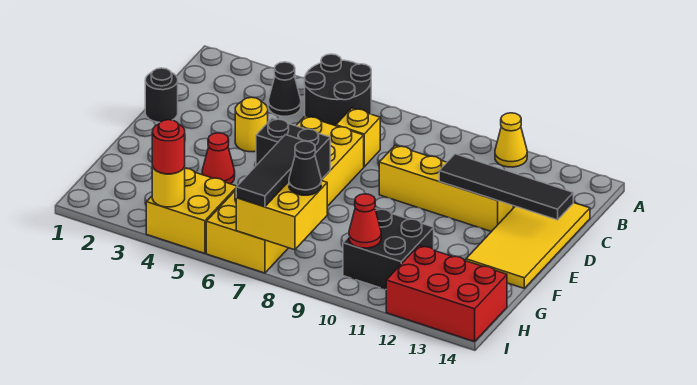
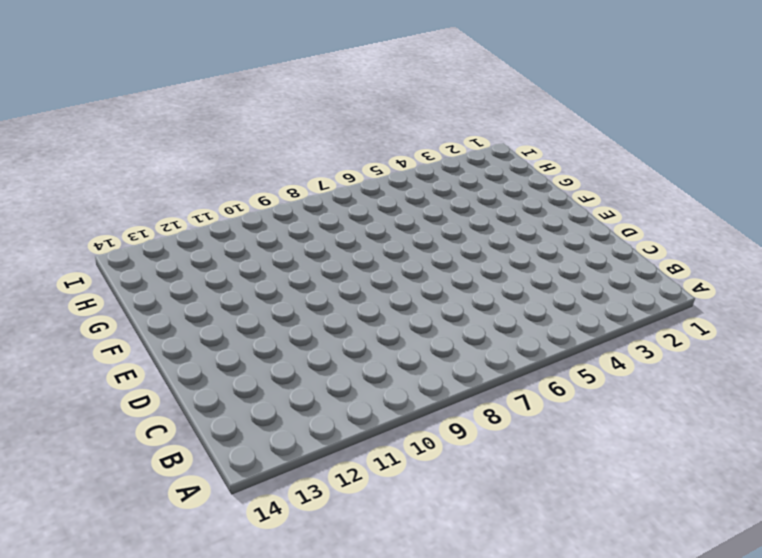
none -> black 2x2 round brick [304,54,371,126]
none -> yellow 1x1 cone [495,113,527,167]
none -> black 1x1 cone [268,62,301,116]

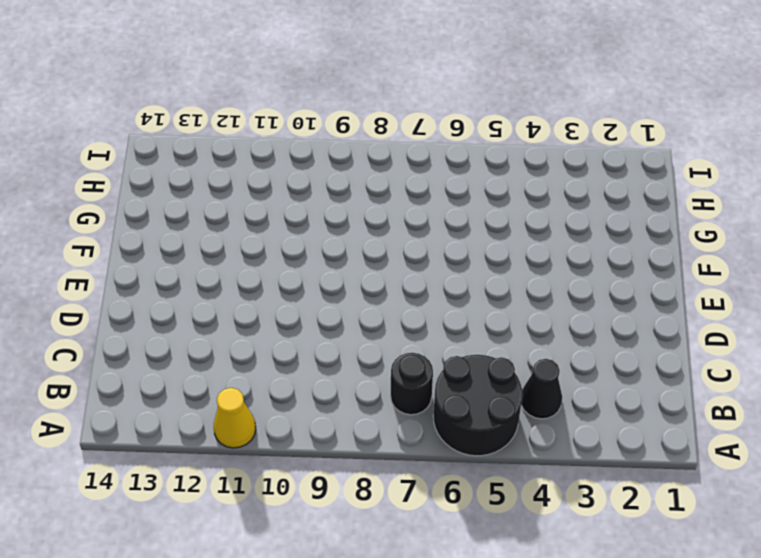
black 1x1 round brick [391,353,433,415] -> black 1x1 round brick moved to [145,68,178,122]
none -> yellow 1x1 brick [336,108,380,167]
none -> yellow 2x4 tile [466,203,590,288]
none -> yellow 1x1 round brick [235,97,268,152]

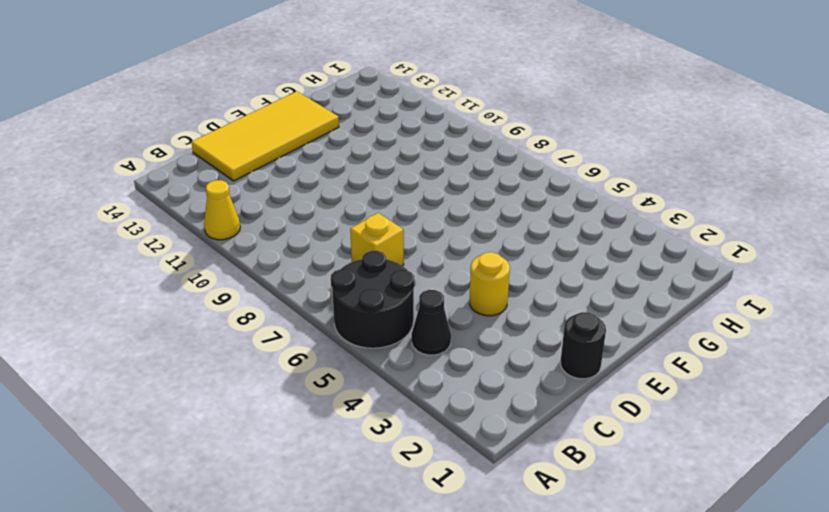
none -> yellow 2x6 brick [206,116,364,273]
none -> yellow 1x4 brick [379,145,513,232]
none -> red 1x1 cone [202,133,235,184]

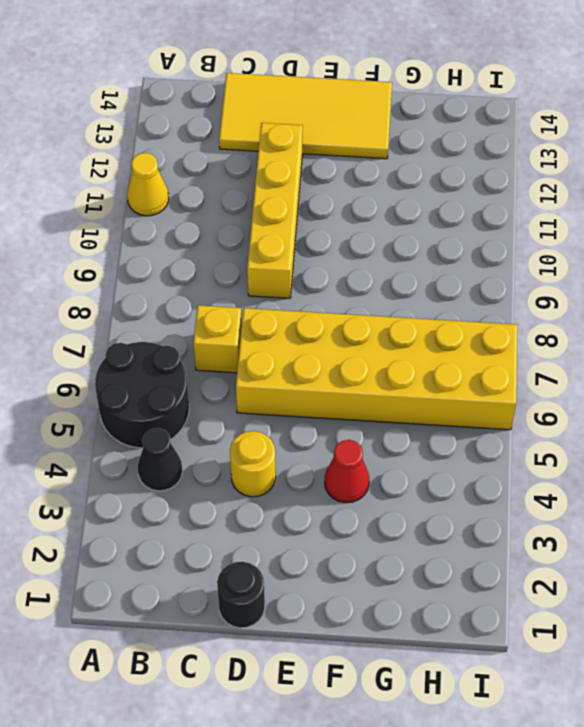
none -> black 2x2 brick [343,208,434,290]
none -> yellow 2x2 brick [146,168,237,253]
none -> red 2x3 brick [386,246,507,342]

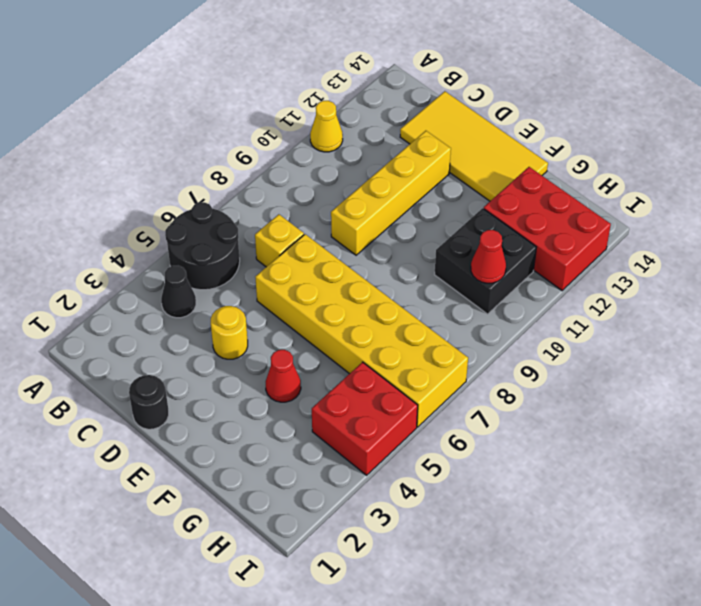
red 2x3 brick [484,167,611,291] -> red 2x3 brick turned to [386,246,507,342]
red 2x2 brick [312,362,418,475] -> yellow 2x2 brick [146,168,237,253]
none -> black 1x4 tile [439,154,573,220]
none -> black 1x2 brick [256,118,330,180]
none -> yellow 2x2 brick [236,181,327,250]

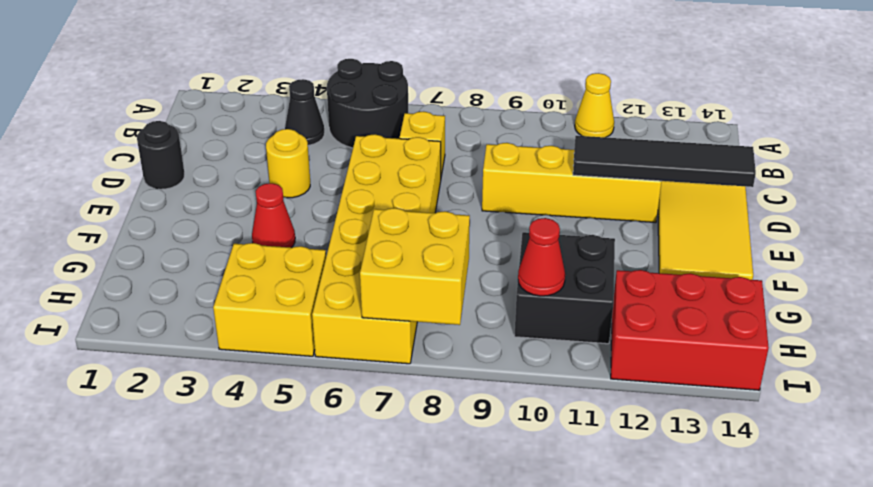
none -> black 1x2 brick [256,118,330,180]
none -> yellow 1x1 round brick [152,166,185,207]
none -> black 1x3 tile [236,135,303,207]

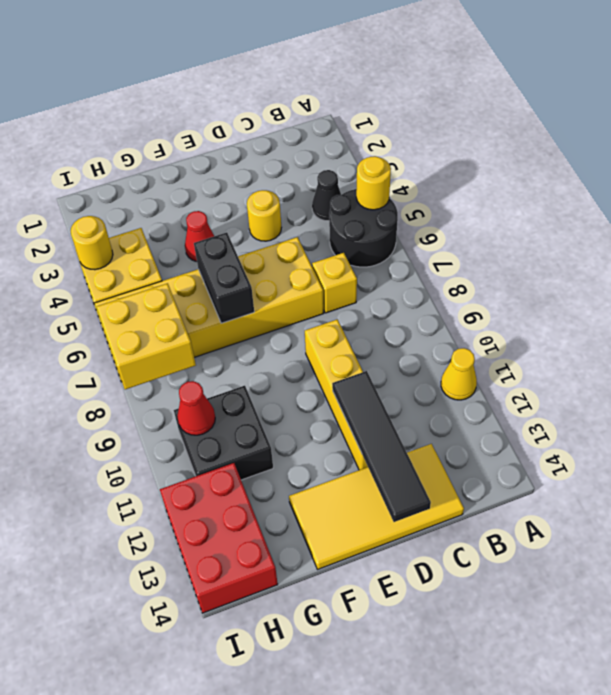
yellow 1x1 round brick [356,156,391,210] -> none
none -> black 1x1 round brick [145,68,178,122]
none -> black 1x3 tile [236,135,303,207]
none -> black 1x1 cone [289,141,321,195]

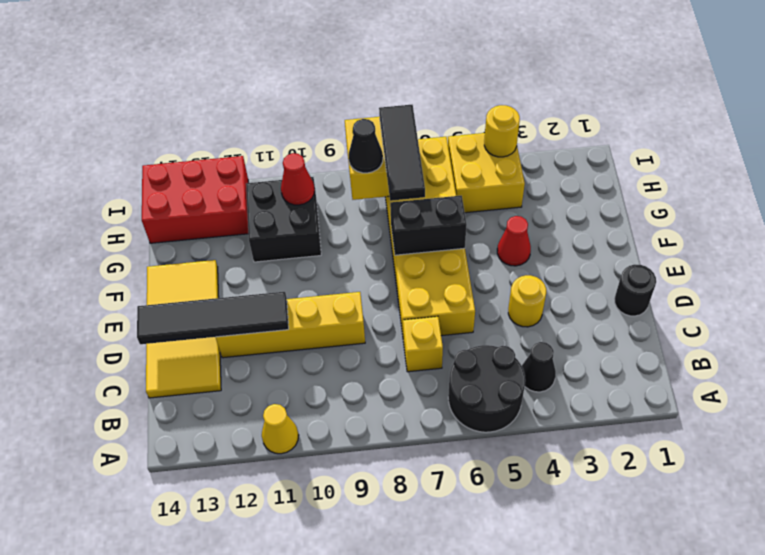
none -> red 1x1 round brick [152,120,185,174]

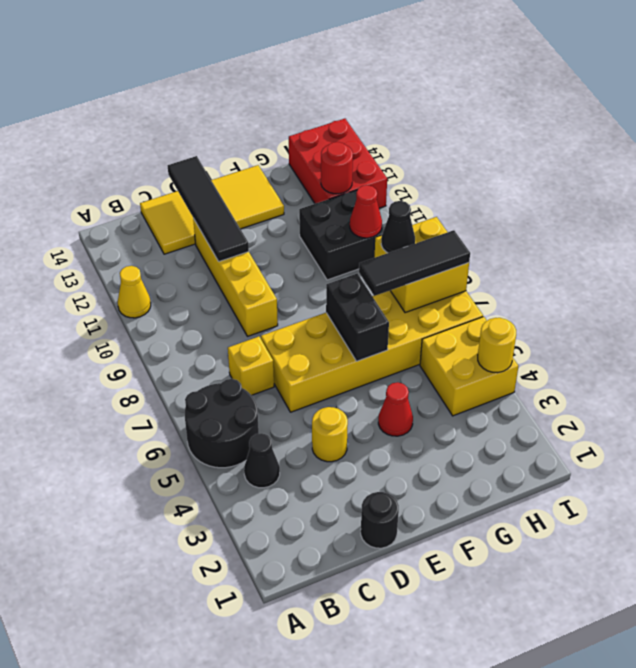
red 1x1 round brick [321,142,353,194] -> red 1x1 round brick moved to [152,120,185,174]

